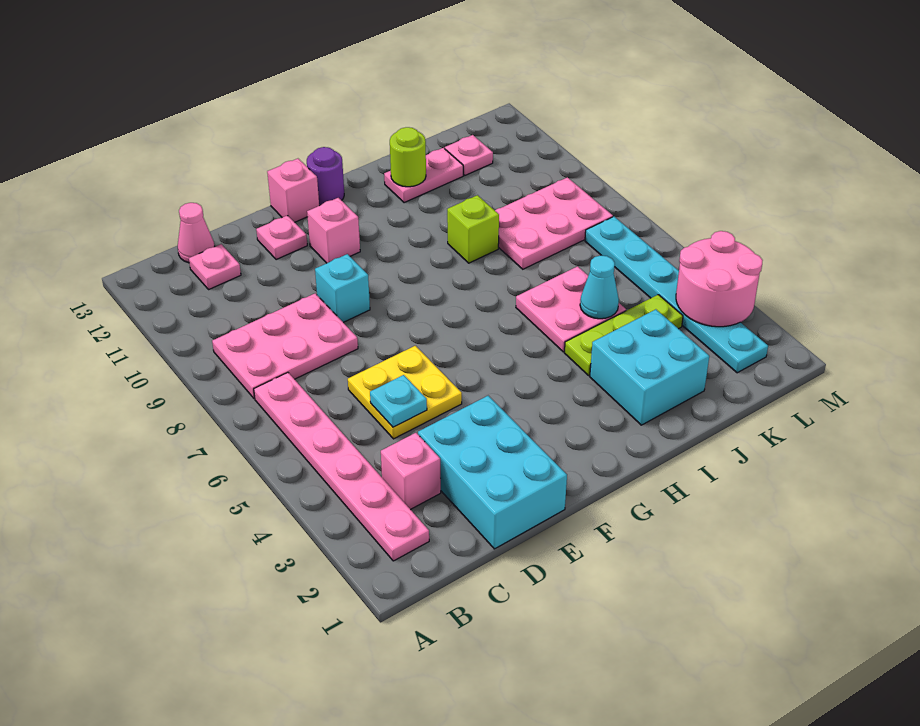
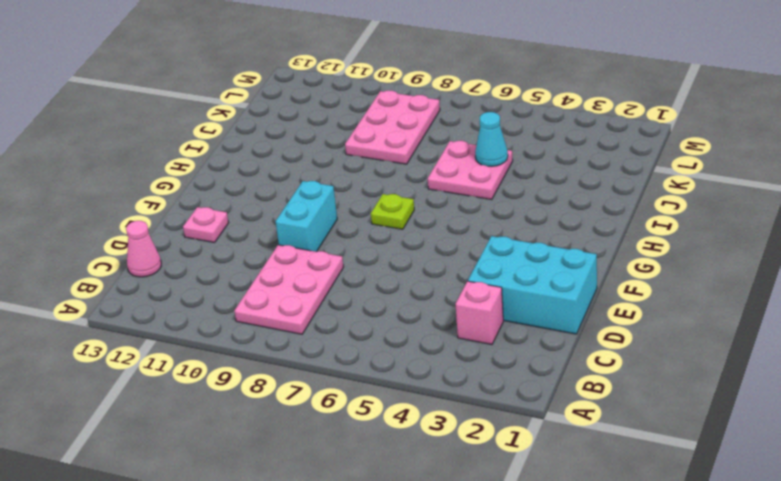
cyan 1x2 brick [276,181,337,252] -> cyan 1x1 brick [315,254,370,322]
lime 1x1 plate [371,194,414,229] -> none
none -> pink 1x6 plate [254,373,429,561]
none -> pink 1x1 plate [189,244,241,290]
none -> yellow 2x2 plate [348,346,462,439]

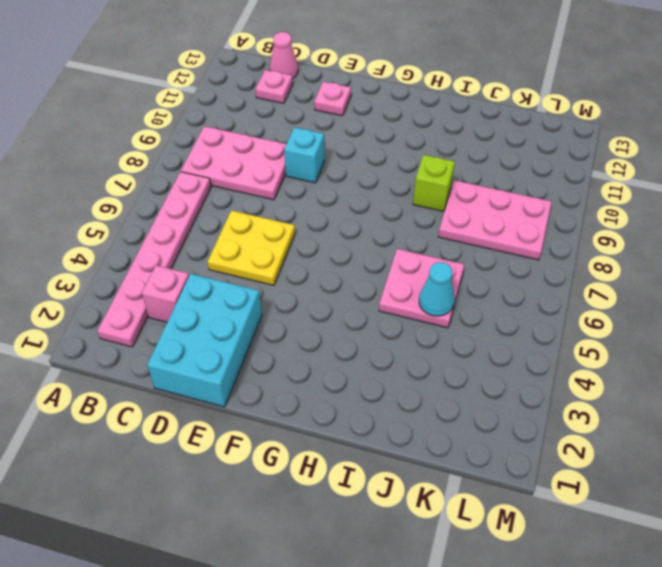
none -> pink 1x1 brick [307,198,360,263]
none -> pink 1x1 brick [267,159,319,222]
none -> purple 1x1 round brick [307,147,344,206]

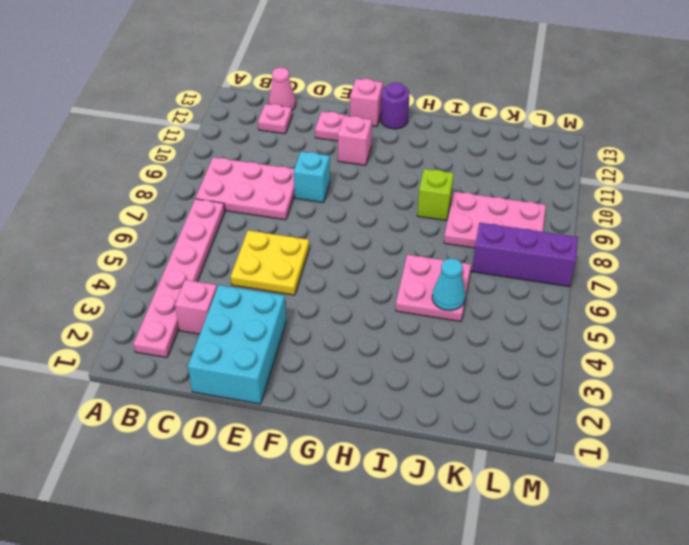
purple 1x3 brick [472,223,578,287] -> cyan 1x6 plate [585,217,768,373]
none -> cyan 2x2 brick [590,309,709,425]
none -> lime 1x3 plate [564,295,683,375]
none -> pink 1x2 plate [384,148,463,203]

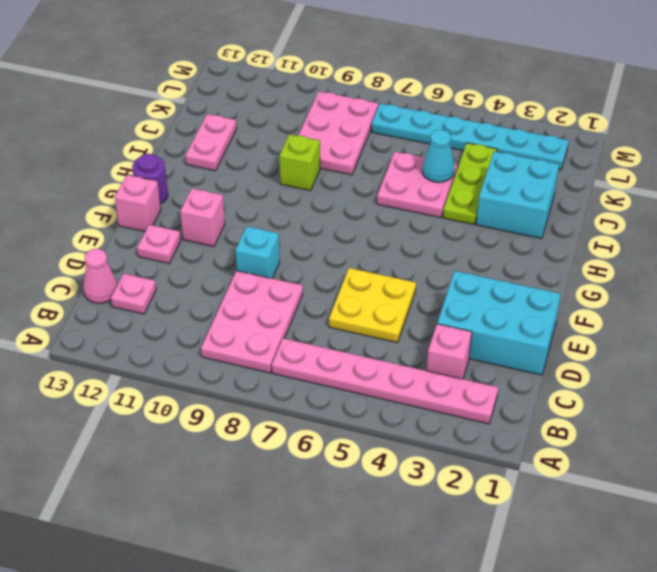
none -> pink 1x1 plate [445,135,493,175]
none -> cyan 1x1 plate [370,375,427,427]
none -> lime 1x1 round brick [390,127,426,187]

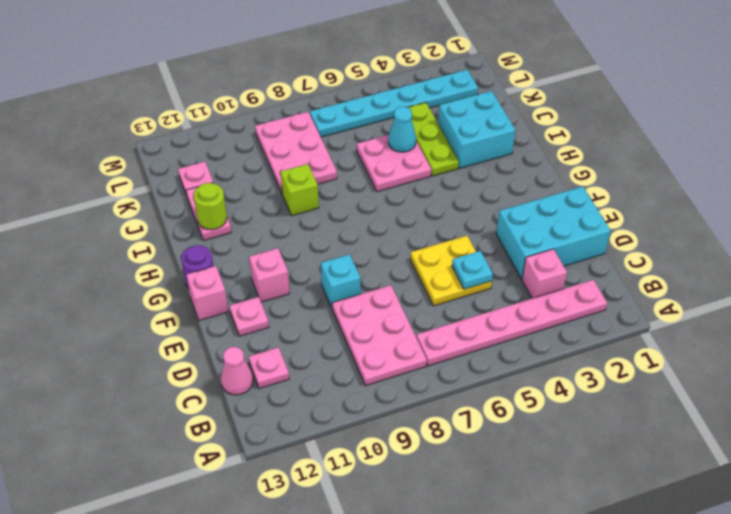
none -> pink 2x2 round brick [676,231,763,327]

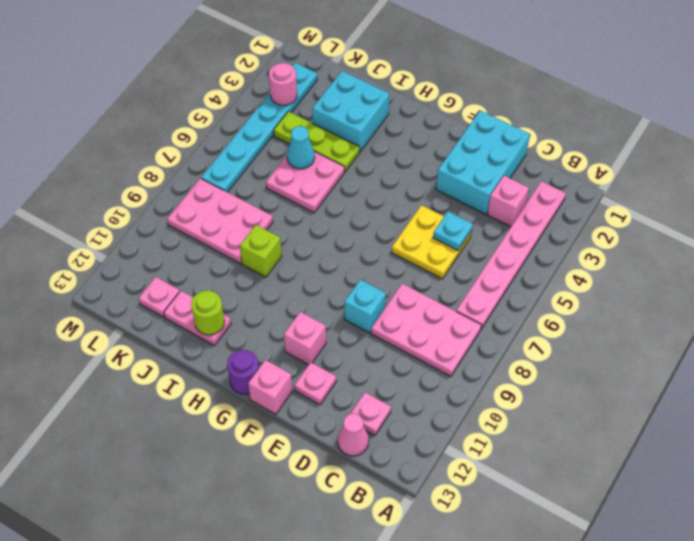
pink 1x1 round brick [269,63,297,105] -> pink 2x2 round brick [676,231,763,327]

